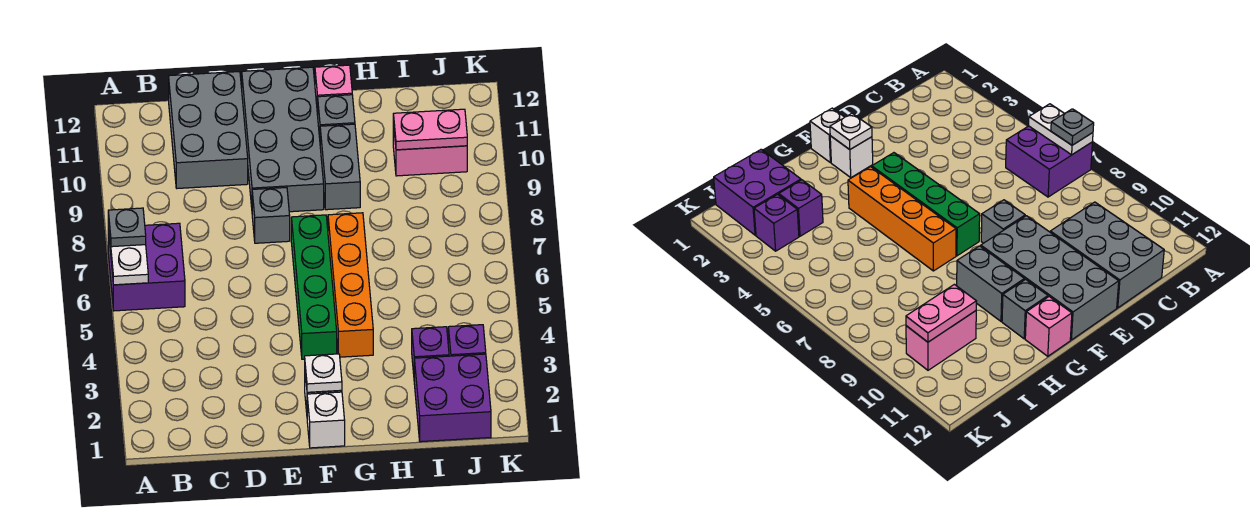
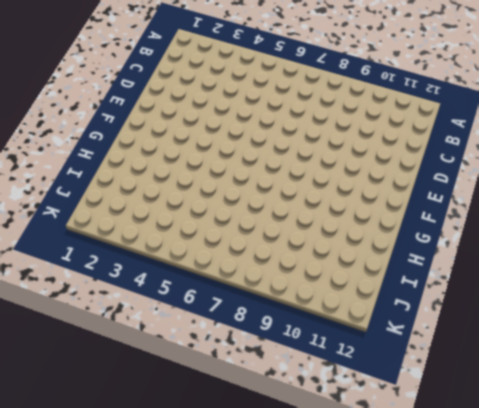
none -> purple 2x2 brick [108,223,185,311]
none -> grey 2x3 brick [169,72,248,188]
none -> grey 1x1 brick [252,188,290,243]

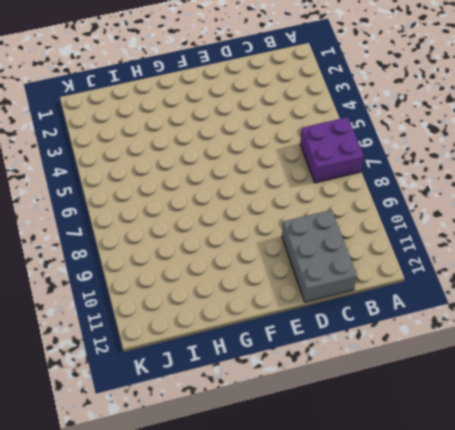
none -> grey 1x1 brick [252,188,290,243]
none -> grey 2x4 brick [242,67,324,212]
none -> white 1x1 brick [307,392,345,448]

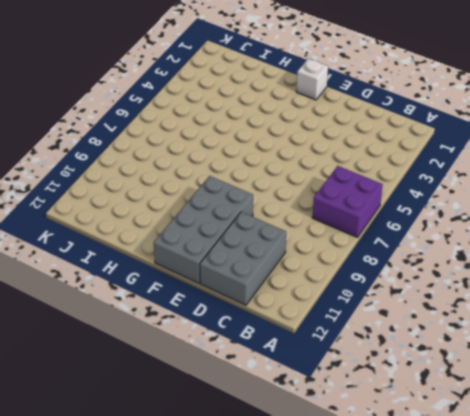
none -> grey 1x1 brick [252,188,290,243]
none -> white 1x1 brick [830,136,873,177]
none -> green 1x4 brick [291,215,337,359]

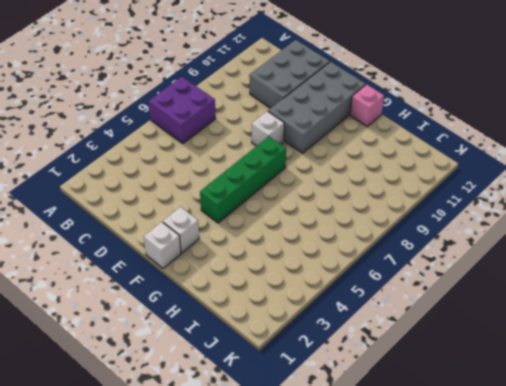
white 1x1 brick [252,111,284,146] -> grey 1x1 brick [252,188,290,243]
none -> orange 1x4 brick [328,213,373,357]
none -> grey 1x2 brick [320,124,360,210]
none -> grey 1x1 brick [318,95,355,138]

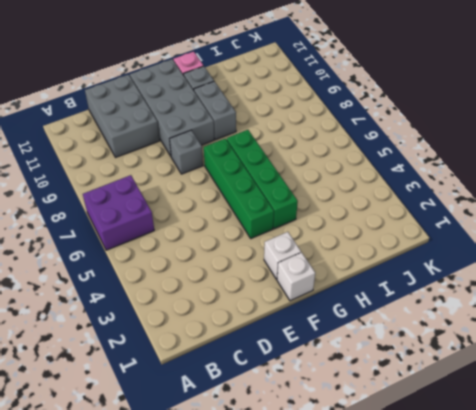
green 1x4 brick [227,130,298,229] -> orange 1x4 brick [328,213,373,357]
none -> purple 2x2 brick [414,354,491,442]
none -> purple 1x1 brick [412,327,449,374]
none -> pink 1x2 brick [393,123,467,176]

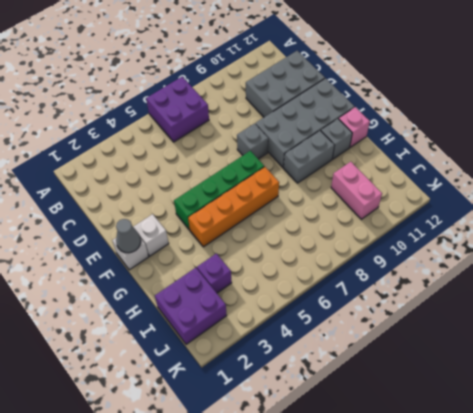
grey 1x1 cone [116,219,141,253] -> none
none -> purple 1x1 brick [448,325,486,356]
none -> white 1x2 plate [108,220,148,285]
none -> white 1x1 plate [305,354,342,392]

